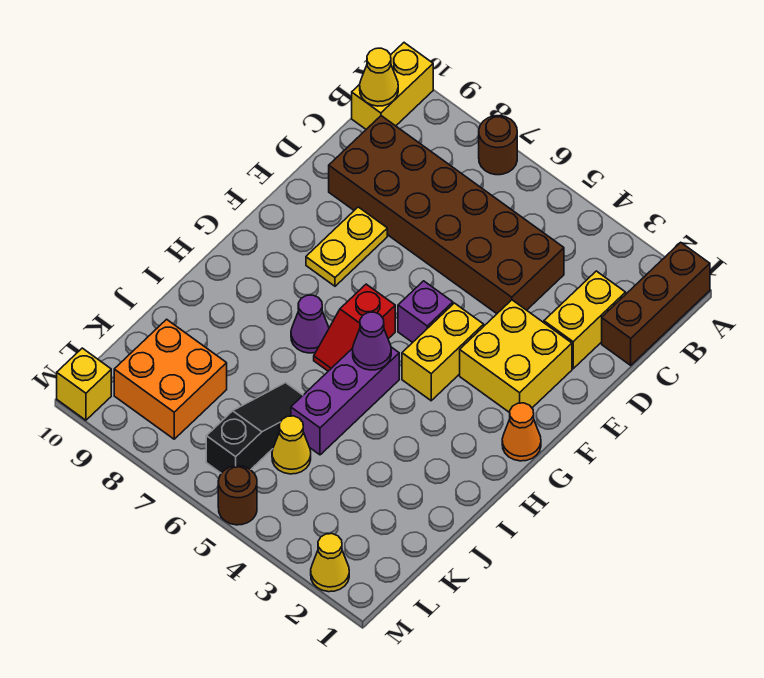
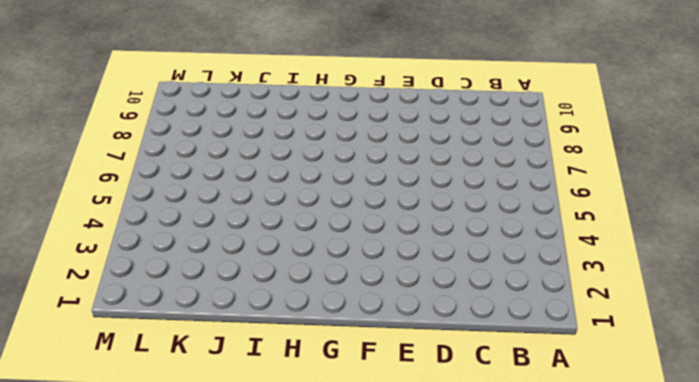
none -> brown 1x3 brick [602,242,710,365]
none -> brown 1x1 round brick [479,116,517,175]
none -> yellow 1x2 brick [352,43,433,129]

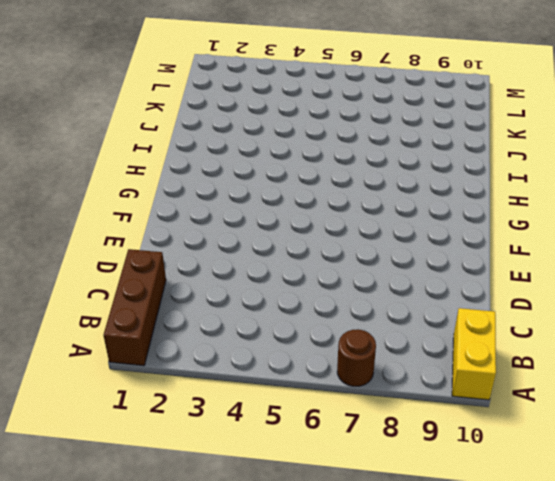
none -> yellow 1x2 brick [544,271,626,369]
none -> brown 2x6 brick [329,116,564,314]
none -> yellow 2x2 brick [460,300,572,413]

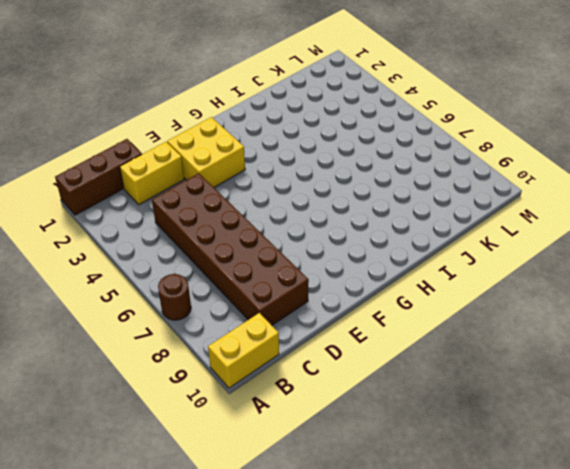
none -> yellow 1x2 plate [306,207,387,286]
none -> yellow 1x2 brick [402,303,484,401]
none -> purple 1x1 brick [398,281,453,343]

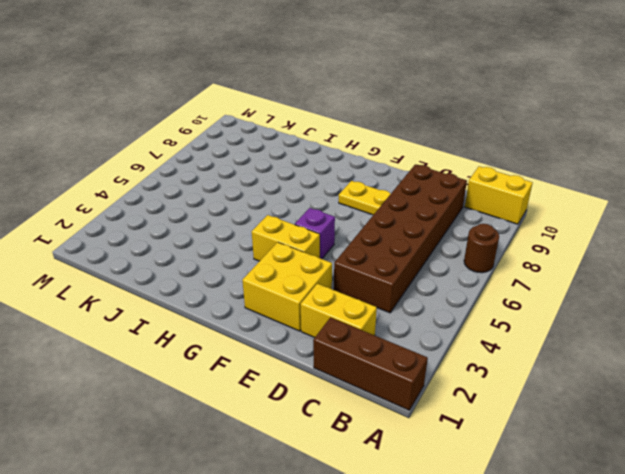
none -> orange 1x1 cone [502,403,541,461]
none -> red 1x2 slope [314,284,395,371]
none -> purple 1x3 brick [291,347,399,455]

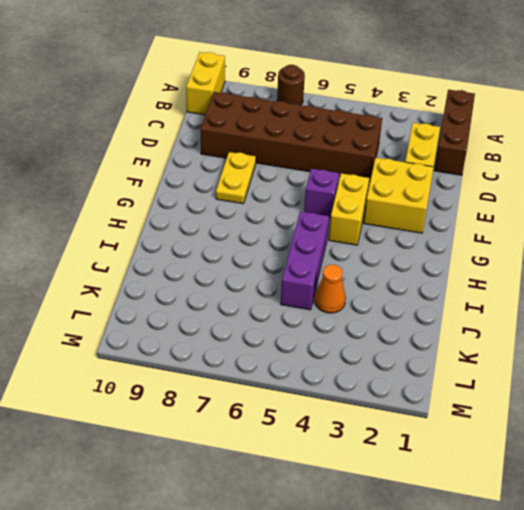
orange 1x1 cone [315,265,346,313] -> orange 1x1 cone moved to [502,403,541,461]
none -> red 1x2 slope [314,284,395,371]
none -> purple 1x1 cone [291,295,329,353]
none -> black 1x3 slope [206,383,303,473]

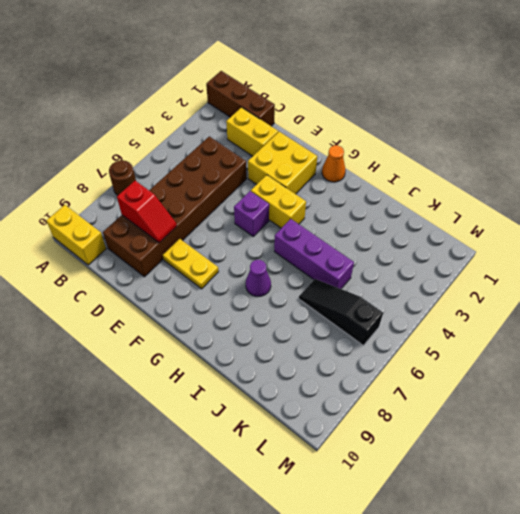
red 1x2 slope [117,181,177,243] -> red 1x2 slope moved to [314,284,395,371]
none -> yellow 1x1 cone [272,416,311,474]
none -> orange 2x2 brick [114,319,227,439]
none -> yellow 1x1 cone [311,534,349,592]

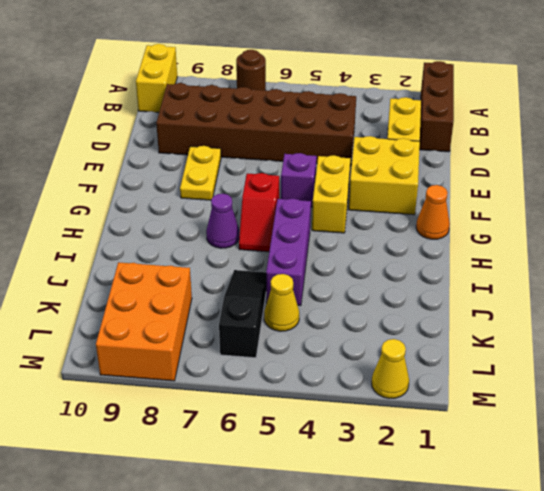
orange 2x3 brick [96,262,192,381] -> orange 2x2 brick [114,319,227,439]
none -> brown 1x1 round brick [218,466,257,525]
none -> yellow 1x1 brick [57,348,111,420]
none -> yellow 1x1 cone [360,48,398,106]

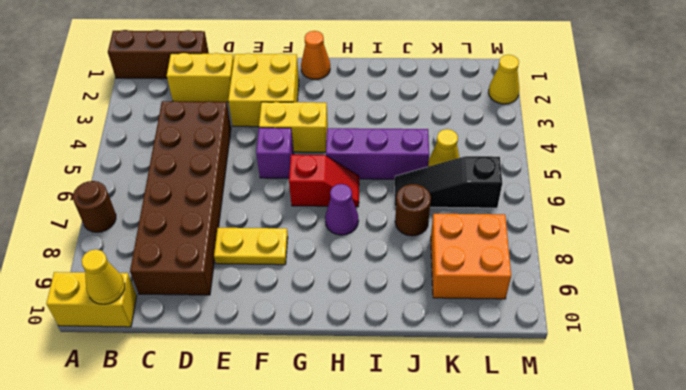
brown 1x1 round brick [395,184,431,236] -> brown 1x1 round brick moved to [218,466,257,525]
none -> yellow 1x1 brick [57,348,111,420]
none -> purple 1x1 cone [353,312,391,370]

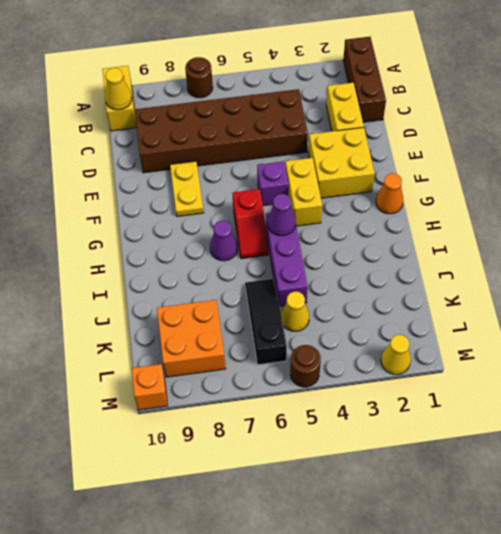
orange 1x1 brick [132,364,168,410] -> yellow 1x1 brick [57,348,111,420]

